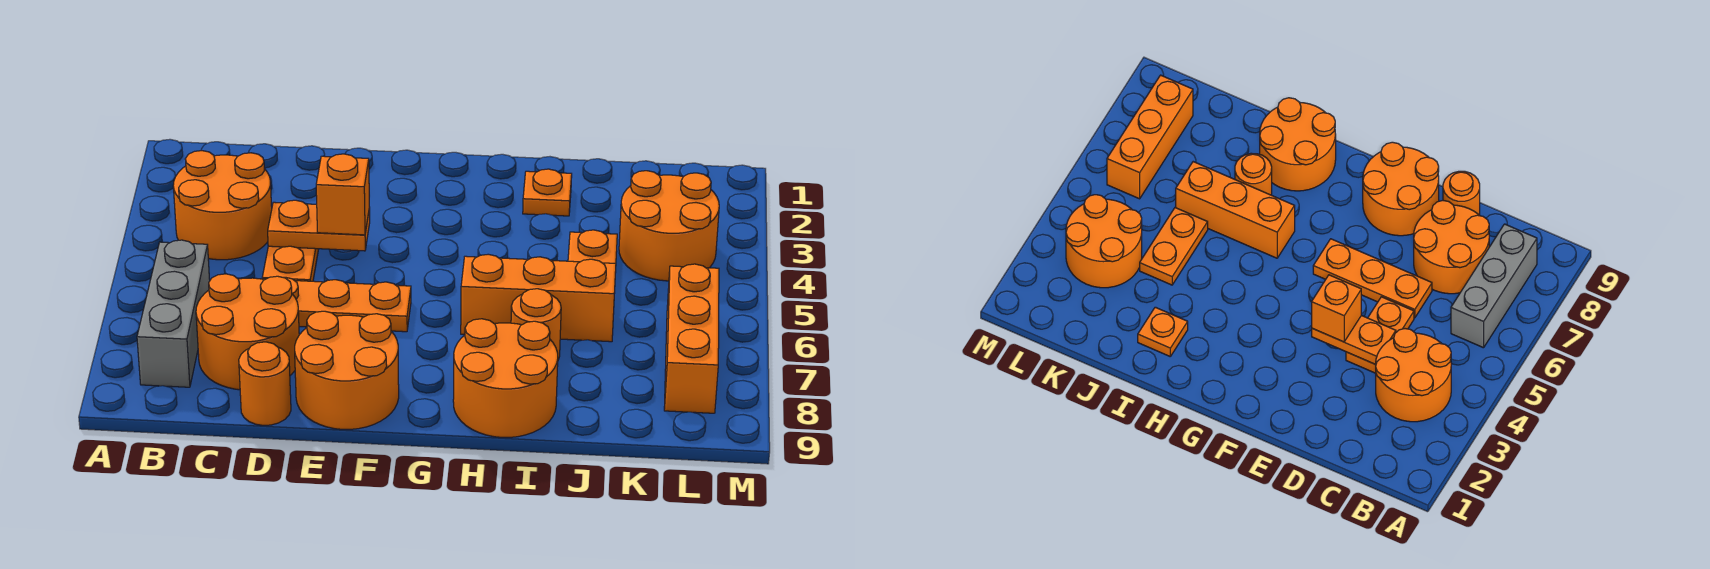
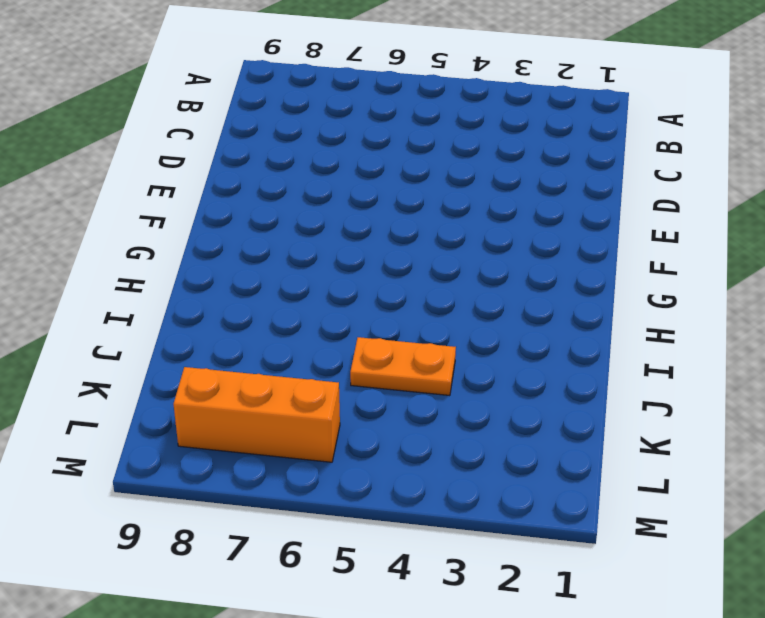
none -> orange 2x2 round brick [173,151,272,260]
none -> grey 1x3 brick [137,240,210,387]
none -> orange 2x2 round brick [196,274,299,390]

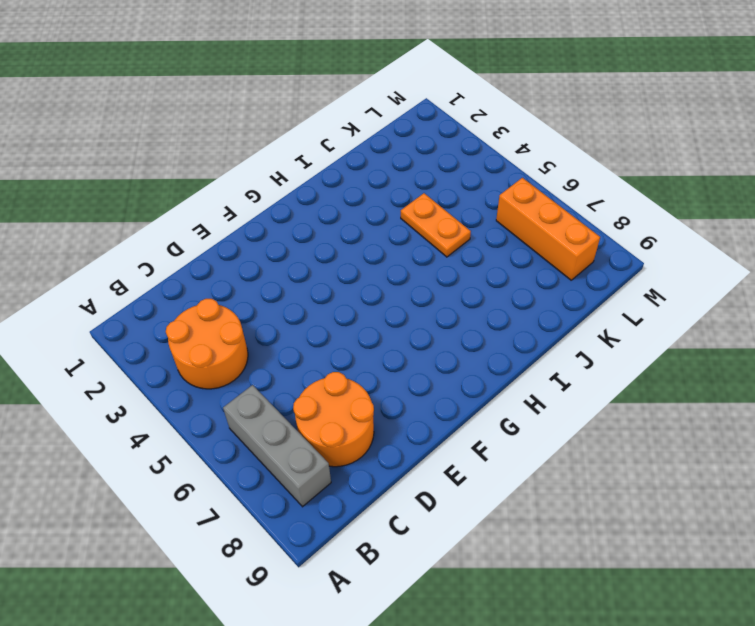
none -> orange 1x2 plate [262,246,319,281]
none -> orange 1x3 plate [264,277,411,332]
none -> orange 1x1 round brick [239,342,291,425]

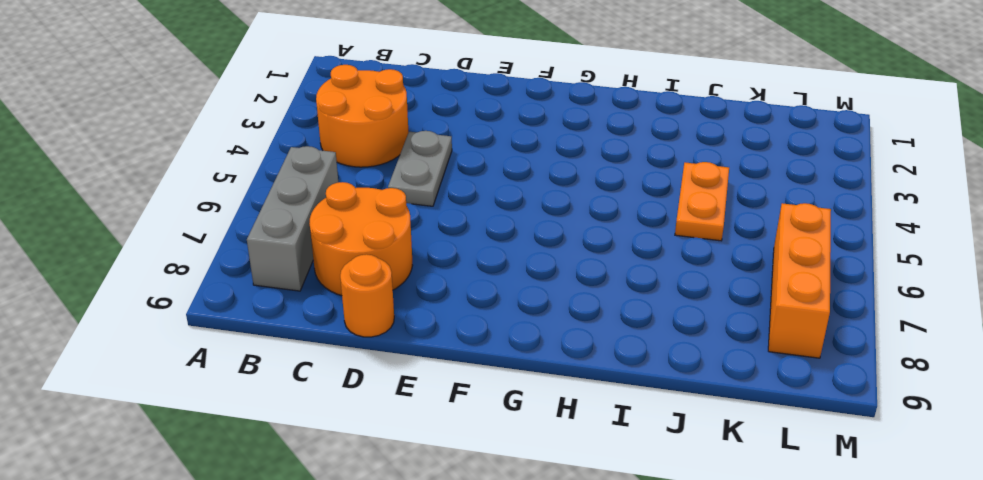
grey 1x2 plate [388,131,452,206] -> orange 1x2 plate [262,246,319,281]
none -> orange 1x3 plate [264,277,411,332]
none -> orange 2x2 round brick [295,311,399,429]
none -> orange 1x3 brick [461,254,616,342]

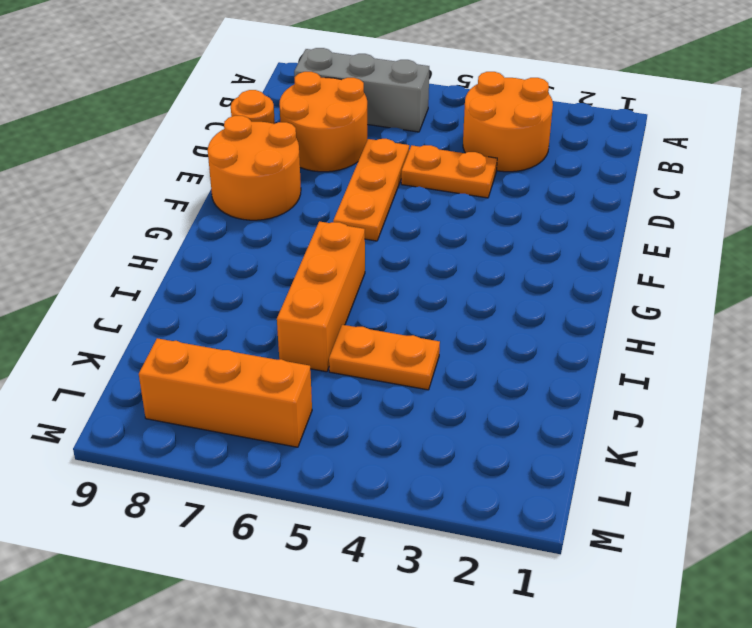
none -> orange 2x2 round brick [453,319,558,437]
none -> orange 1x1 plate [523,169,572,216]
none -> orange 1x1 round brick [511,289,561,360]

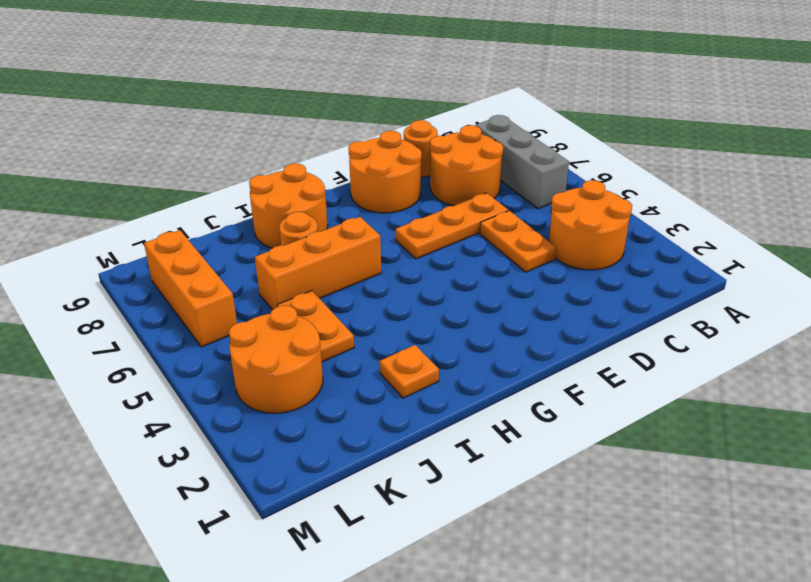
none -> orange 1x2 plate [268,200,370,251]
none -> orange 1x1 brick [316,154,369,235]

